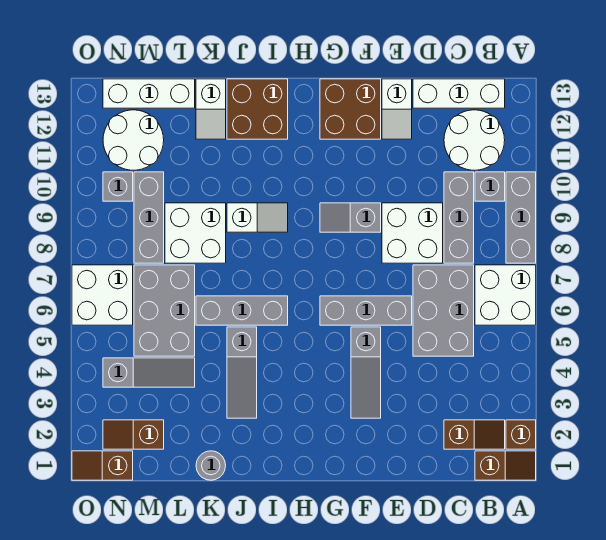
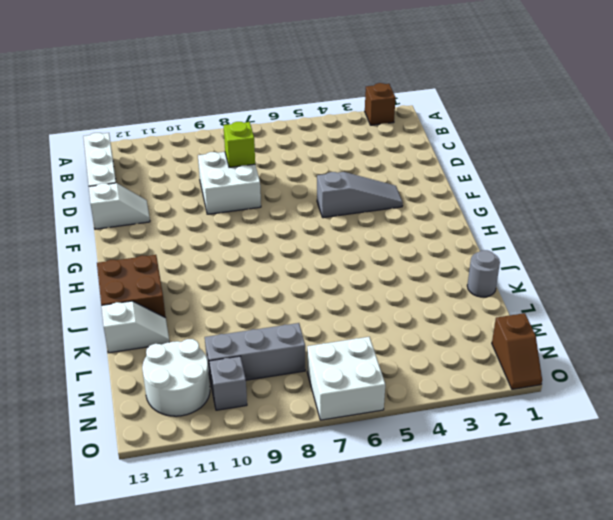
lime 1x1 brick [223,122,255,167] -> none
none -> brown 1x2 slope [475,451,536,480]
none -> white 2x2 brick [475,265,536,325]
none -> grey 1x3 brick [506,172,536,263]
none -> brown 1x2 slope [444,420,505,449]

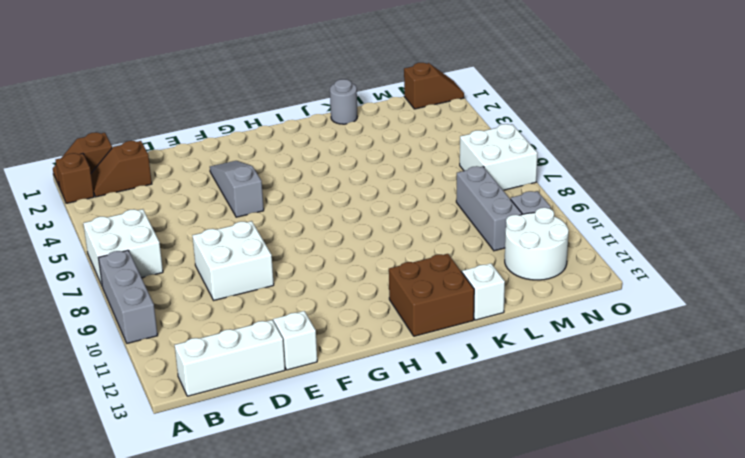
none -> grey 1x1 brick [475,172,505,201]
none -> white 2x2 round brick [444,110,505,170]
none -> grey 2x3 brick [413,265,474,356]
none -> grey 1x3 brick [444,172,474,263]

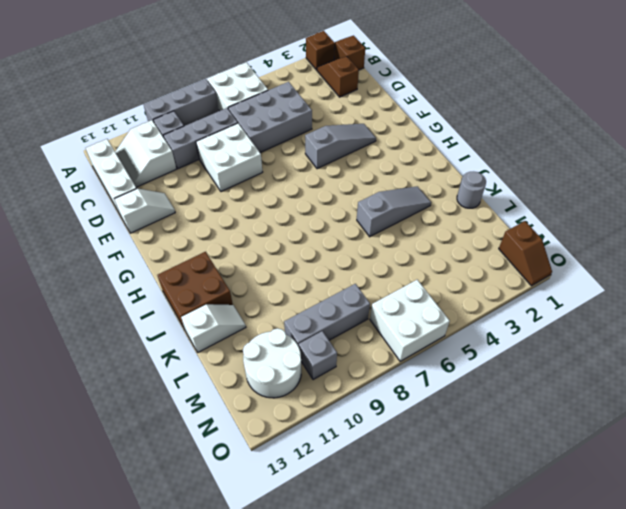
white 2x2 slope [115,120,176,187] -> white 2x2 round brick [444,110,505,170]
none -> grey 1x3 brick [320,296,412,325]
none -> grey 1x2 slope [320,203,381,232]
none -> brown 2x2 brick [320,79,381,139]
none -> grey 1x3 brick [196,296,288,325]

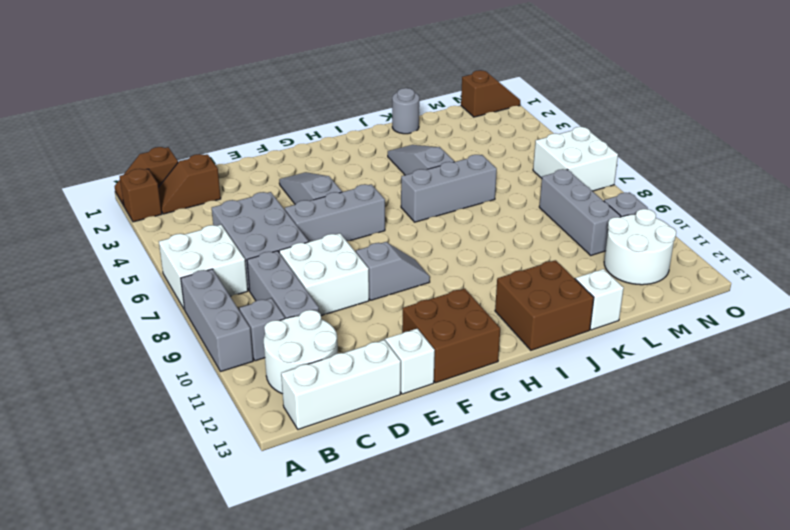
none -> white 1x2 slope [227,203,288,232]
none -> white 2x2 brick [165,203,226,263]
none -> grey 1x3 slope [103,358,195,387]
none -> grey 2x3 brick [134,265,195,356]

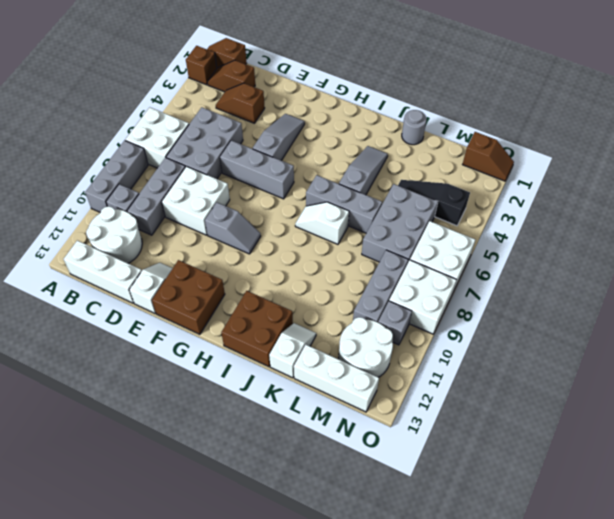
brown 1x2 slope [216,83,265,123] -> brown 1x2 slope turned to [103,420,164,449]
white 1x2 slope [295,202,349,244] -> white 1x2 slope moved to [227,203,288,232]
black 1x3 slope [398,180,470,226] -> grey 1x3 slope [103,358,195,387]
white 2x2 brick [389,260,456,334] -> white 2x2 brick moved to [165,203,226,263]

